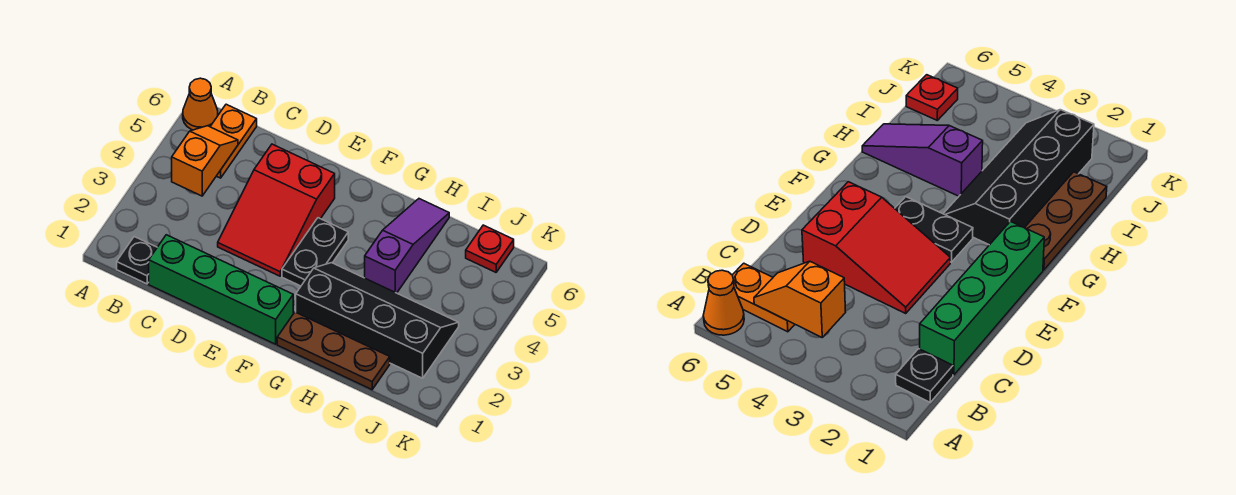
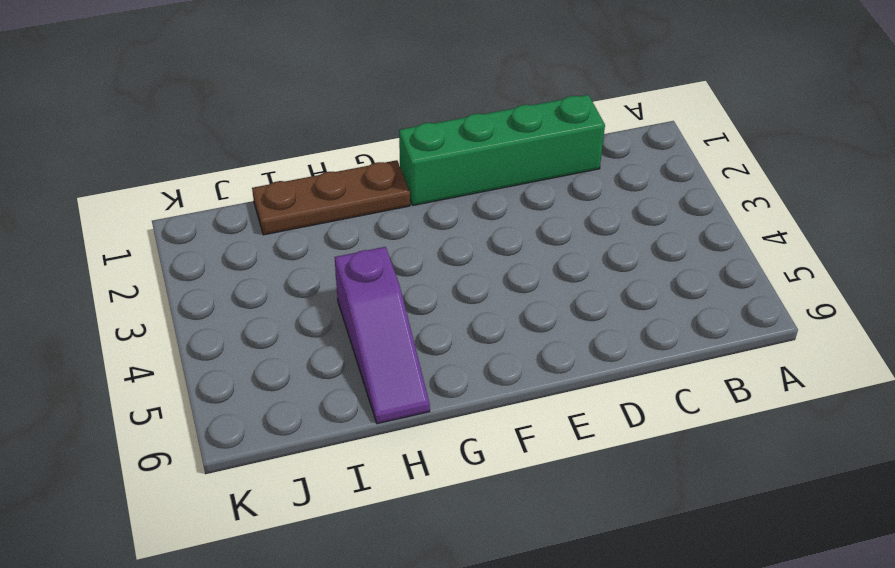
none -> orange 1x1 cone [183,78,218,130]
none -> black 1x1 plate [117,237,157,284]

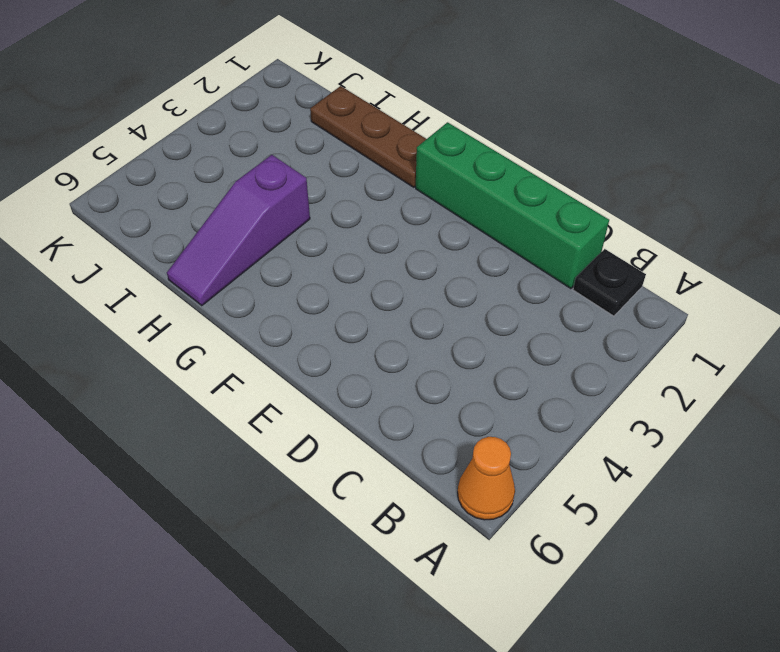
none -> orange 1x2 plate [210,104,257,178]
none -> red 2x3 slope [218,144,335,276]

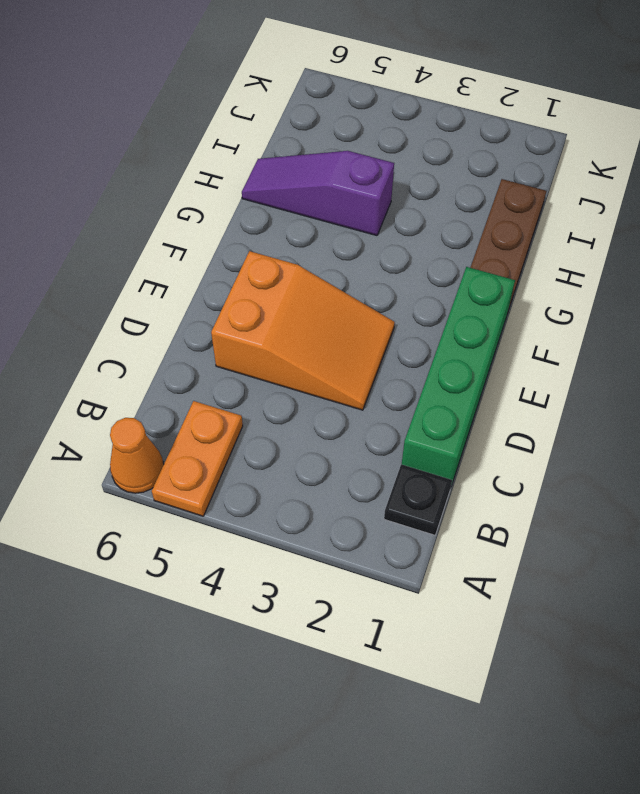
orange 1x2 plate [152,401,243,516] -> orange 1x2 plate turned to [210,104,257,178]
orange 2x3 slope [211,251,395,410] -> red 2x3 slope [218,144,335,276]
none -> black 1x2 plate [282,218,348,286]
none -> black 2x4 slope [296,263,459,378]

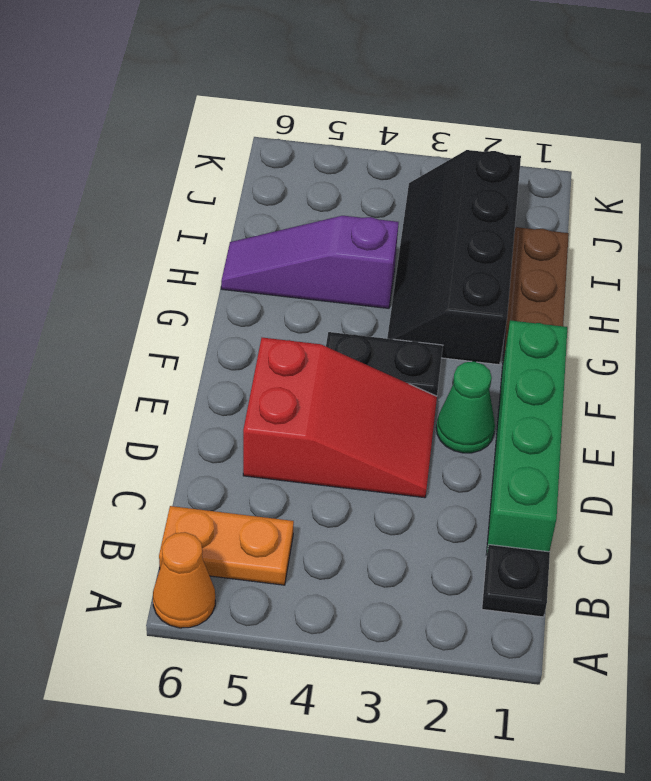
green 1x1 cone [436,362,495,453] -> none
none -> red 1x1 plate [466,225,514,272]
none -> orange 1x2 slope [172,126,238,196]

